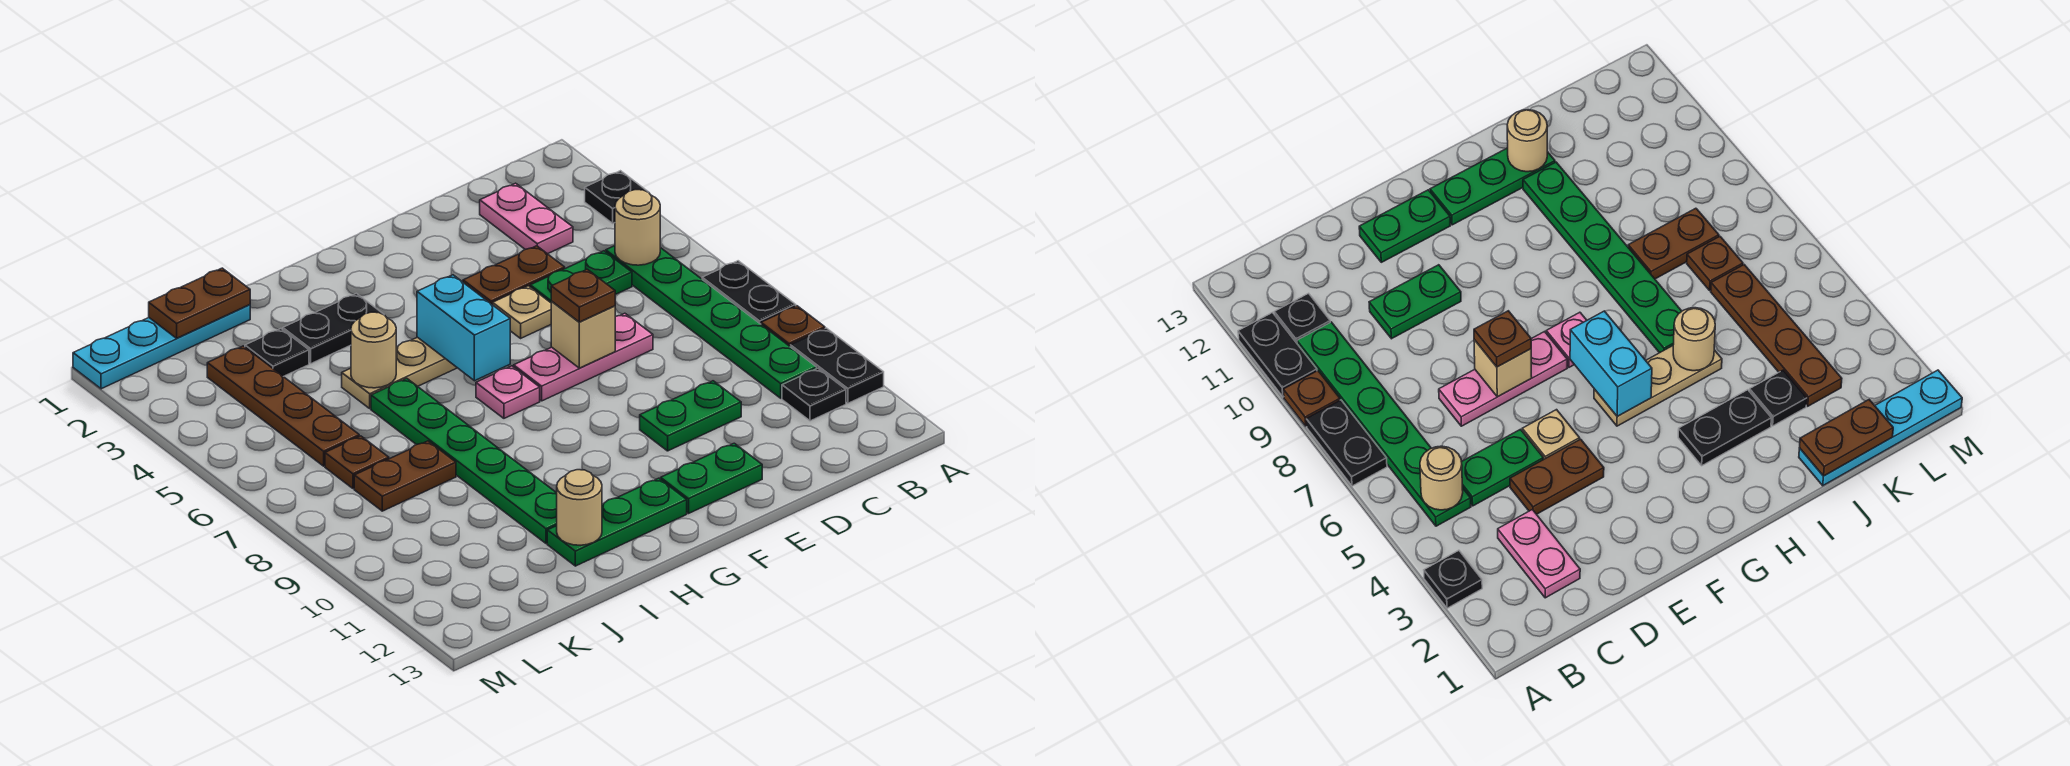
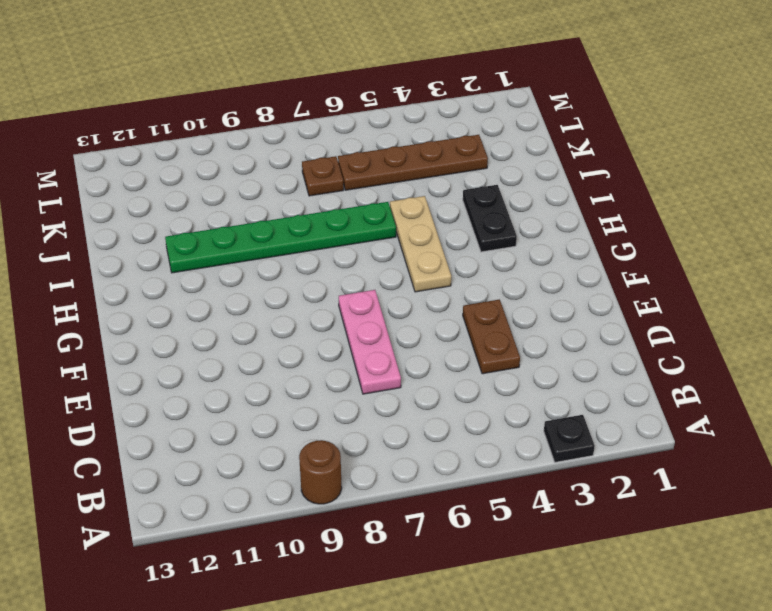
brown 1x1 round brick [299,440,342,504] -> brown 1x1 plate [761,306,825,346]
none -> black 1x2 plate [702,261,796,324]
none -> black 1x2 plate [790,328,884,403]
none -> green 1x6 plate [606,246,817,398]
none -> black 1x1 plate [782,368,846,421]

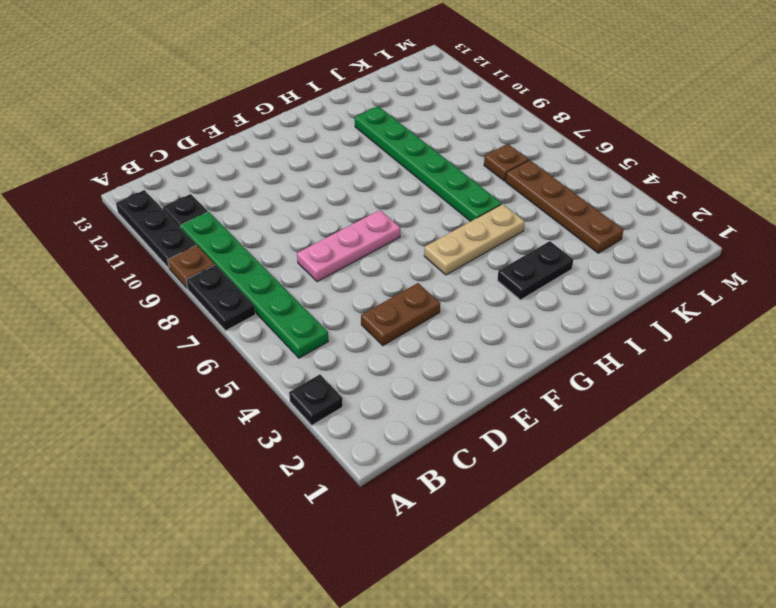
black 1x3 plate [116,190,196,268] -> black 1x2 plate [790,328,884,403]
none -> pink 1x2 plate [480,183,573,254]
none -> green 1x2 plate [530,251,632,303]
none -> green 1x2 plate [640,381,741,451]
none -> tan 1x1 plate [493,286,551,338]

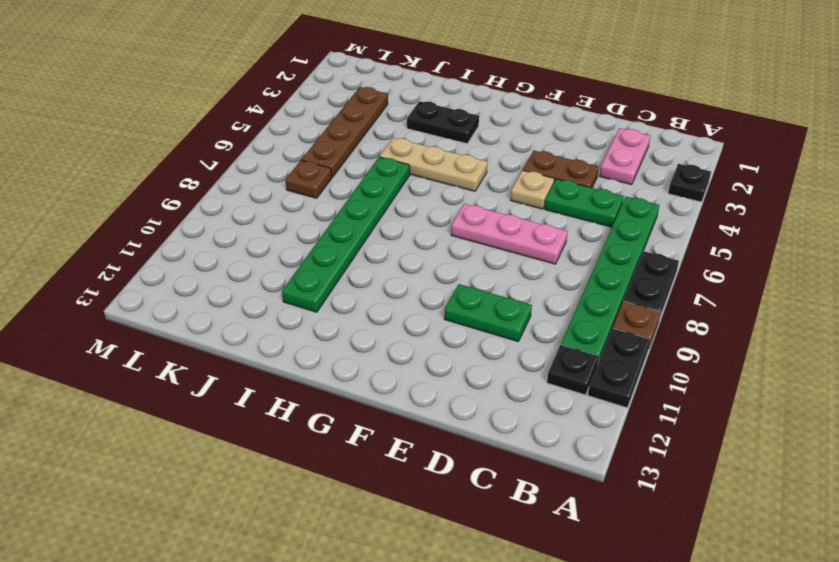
none -> green 1x2 plate [661,443,762,513]
none -> pink 1x1 plate [476,366,540,418]
none -> green 1x3 plate [547,478,687,566]
none -> cyan 1x4 plate [73,305,250,389]

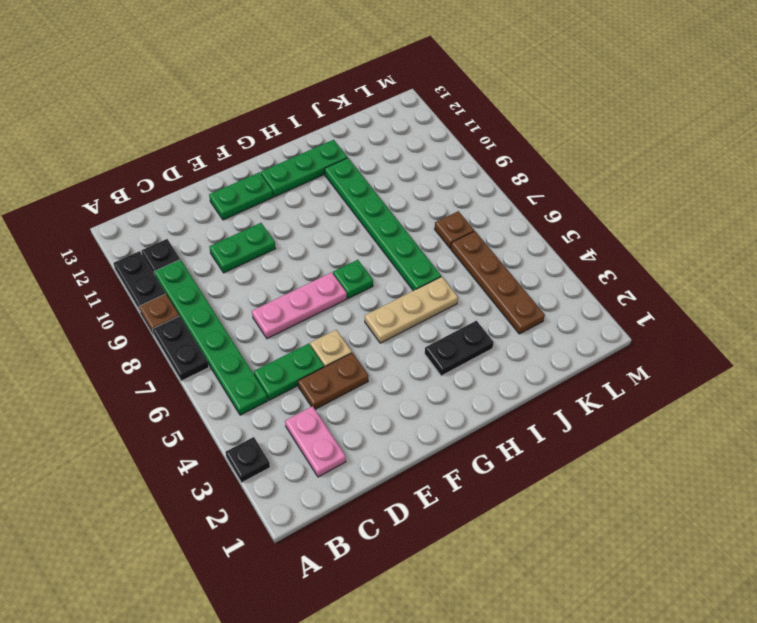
green 1x1 plate [333,260,373,299] -> pink 1x1 plate [476,366,540,418]
none -> cyan 1x4 plate [73,305,250,389]
none -> black 1x1 plate [245,329,309,377]
none -> brown 1x2 plate [354,441,456,511]
none -> tan 1x1 round brick [615,190,660,265]

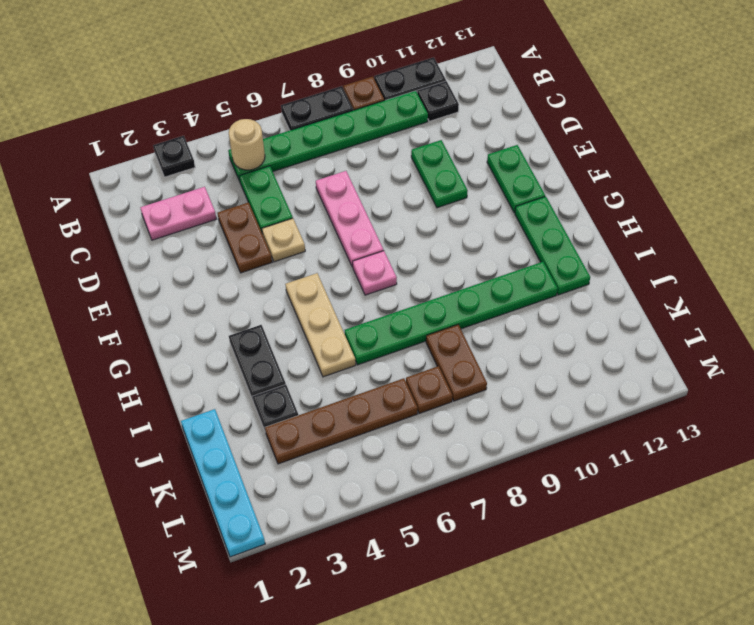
none -> tan 1x1 brick [551,302,615,368]
none -> cyan 1x2 brick [417,275,510,381]
none -> tan 1x1 round brick [351,312,396,388]
none -> tan 1x1 round brick [557,470,602,545]

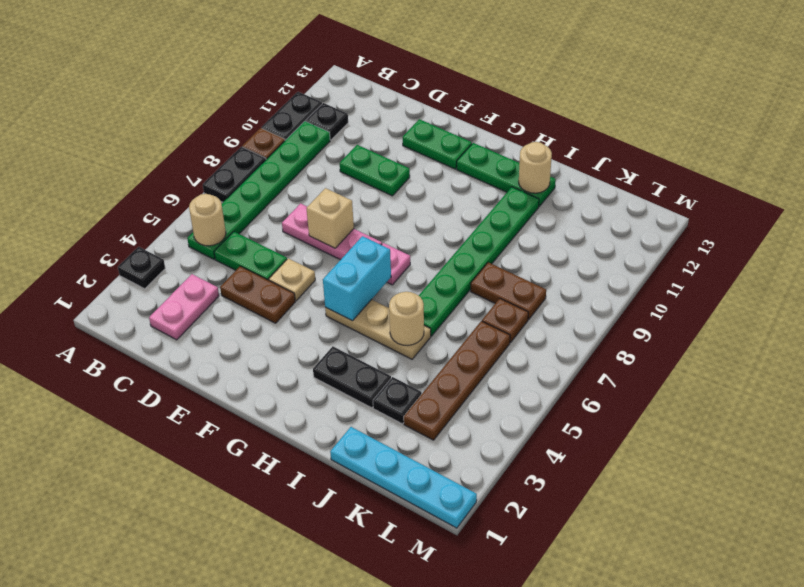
none -> brown 1x2 plate [149,268,250,338]
none -> brown 1x1 plate [551,269,615,322]

